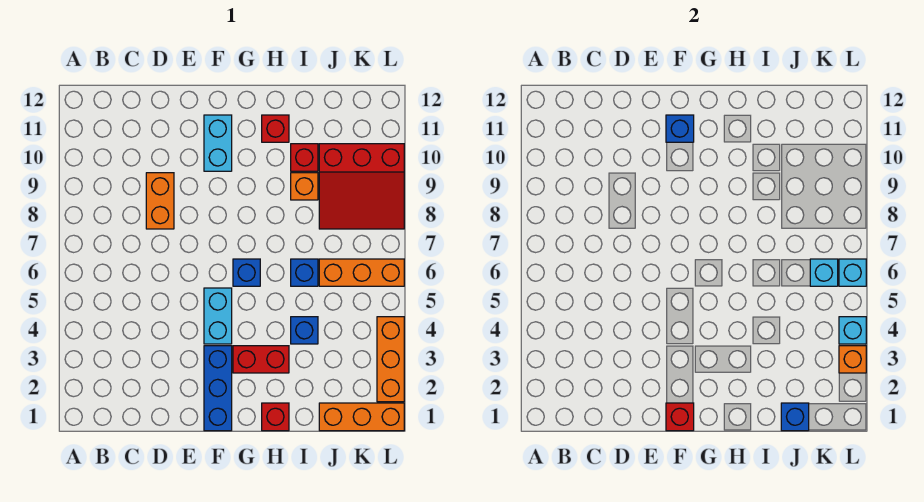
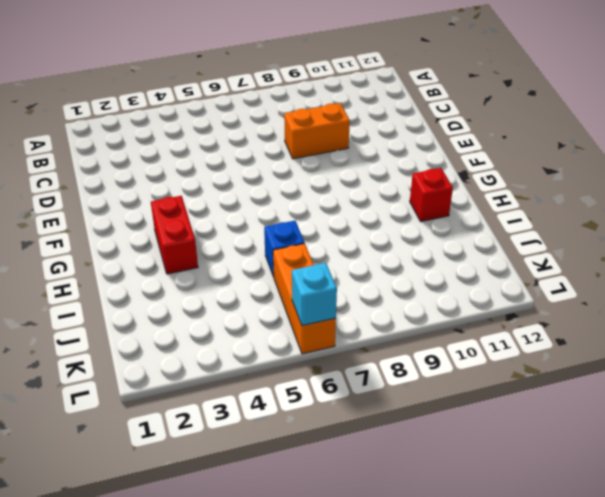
none -> blue 1x3 brick [204,346,232,431]
none -> cyan 1x2 brick [204,288,232,344]
none -> cyan 1x2 brick [204,115,232,171]

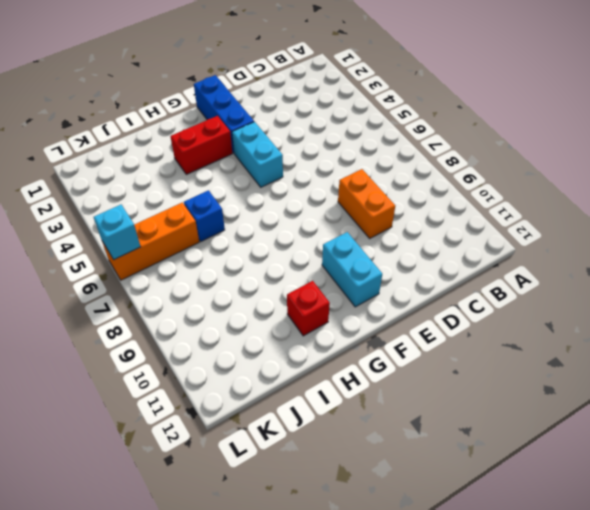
none -> blue 1x1 brick [233,259,260,286]
none -> red 1x1 brick [262,403,289,431]
none -> blue 1x1 brick [291,317,318,344]

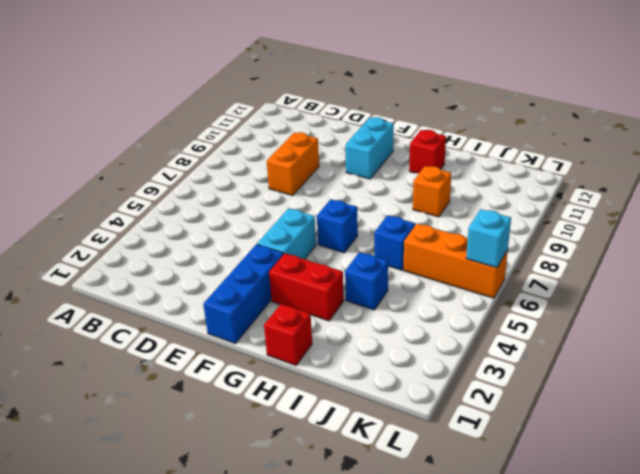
none -> red 1x1 brick [291,144,318,171]
none -> orange 1x3 brick [319,403,404,431]
none -> red 3x3 slope [319,144,404,229]

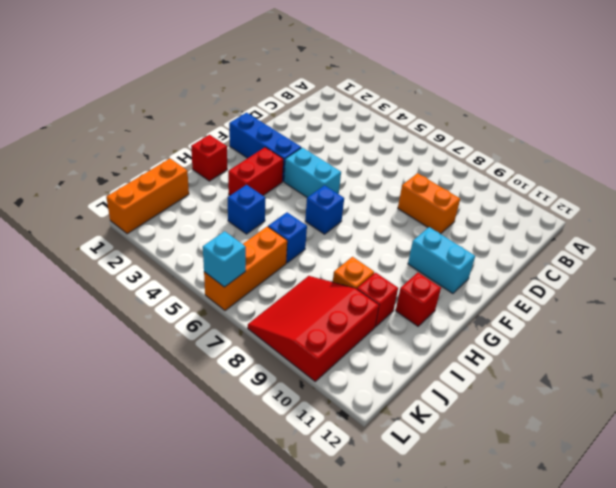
none -> orange 1x3 brick [377,317,404,402]
none -> red 1x1 brick [666,403,694,431]
none -> blue 1x1 brick [666,115,694,142]

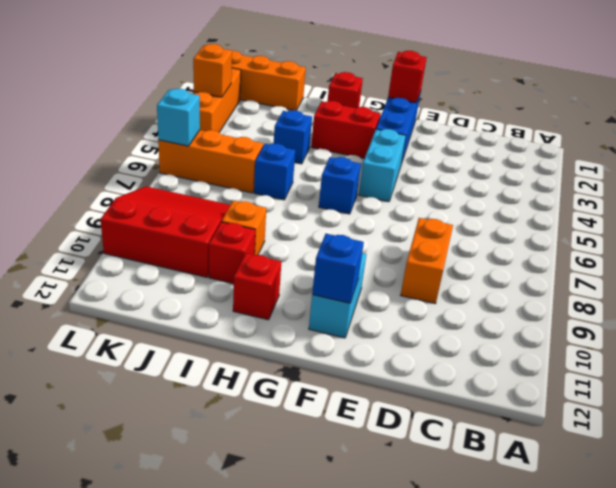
none -> blue 1x1 brick [781,403,809,431]
none -> cyan 1x1 brick [810,259,838,286]
none -> cyan 1x1 brick [839,317,866,344]

